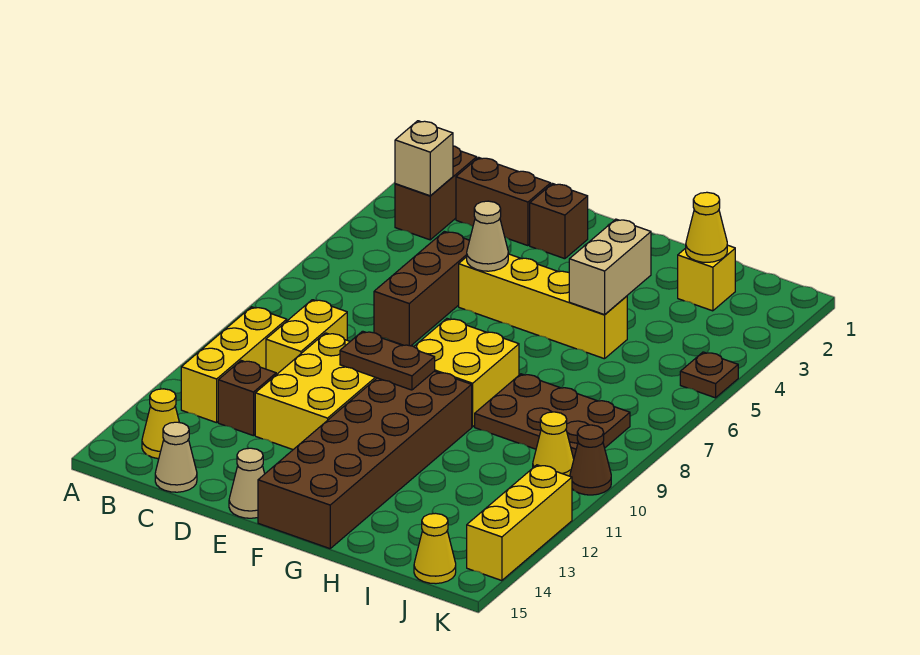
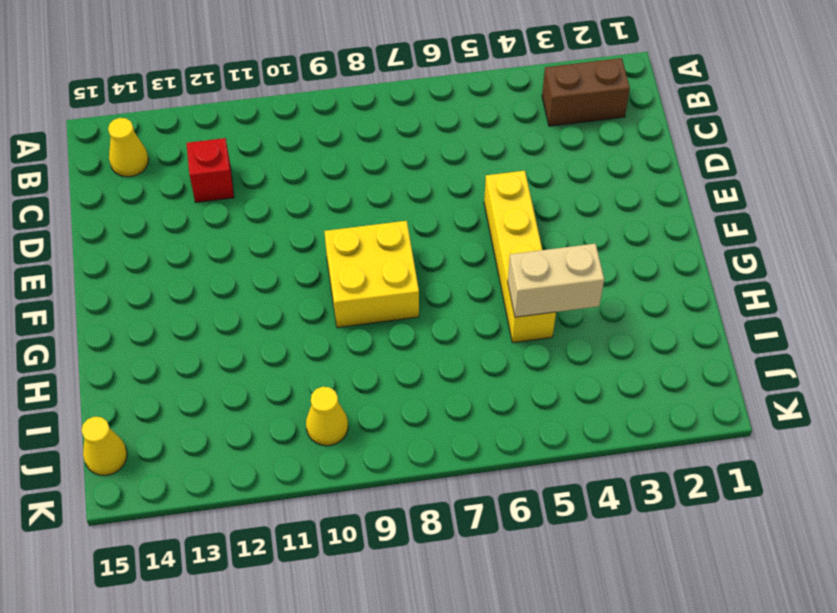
red 1x1 brick [186,138,234,202] -> brown 1x1 brick [218,361,276,436]
none -> yellow 1x3 brick [181,307,287,423]
none -> brown 1x2 brick [456,157,551,246]
none -> yellow 1x2 brick [266,300,347,375]

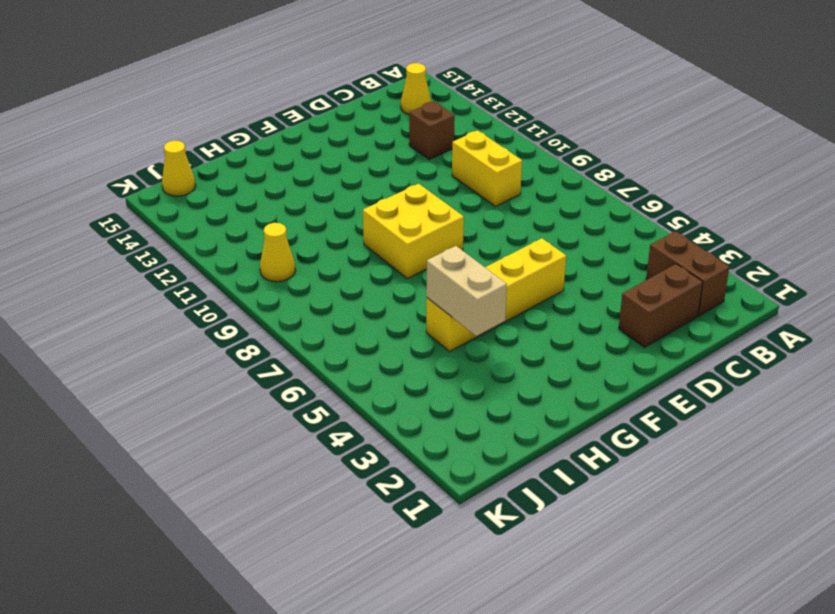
none -> yellow 1x3 brick [181,307,287,423]
none -> tan 1x1 cone [155,422,197,492]
none -> brown 1x3 brick [374,231,470,346]

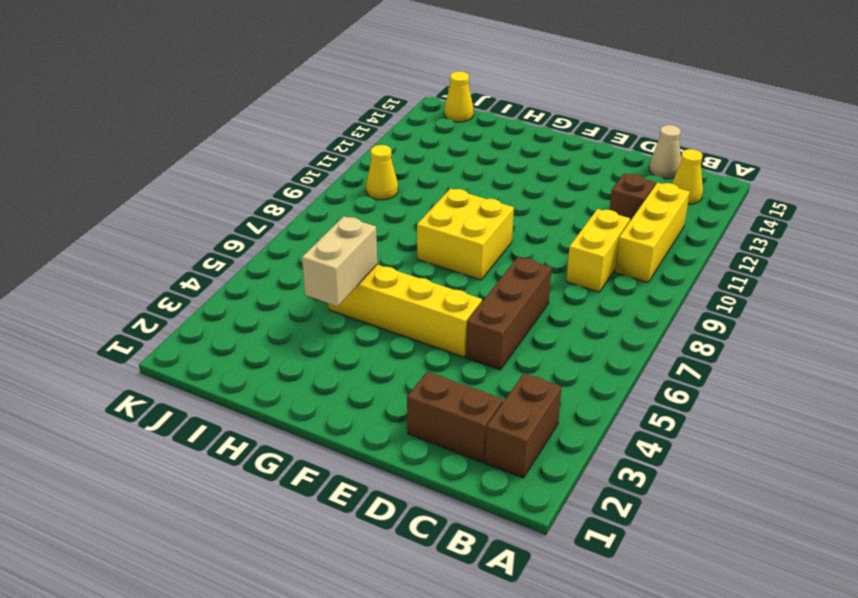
none -> yellow 2x3 brick [255,333,377,449]
none -> brown 1x1 brick [530,184,588,259]
none -> tan 1x1 cone [229,448,265,518]

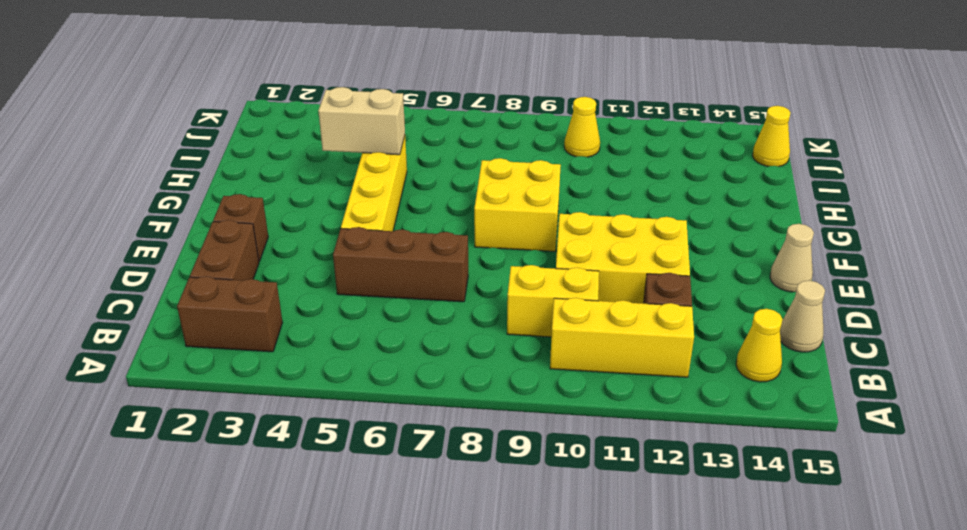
none -> brown 2x6 brick [258,371,472,549]
none -> brown 2x3 plate [475,374,630,459]
none -> yellow 1x1 brick [678,245,735,311]

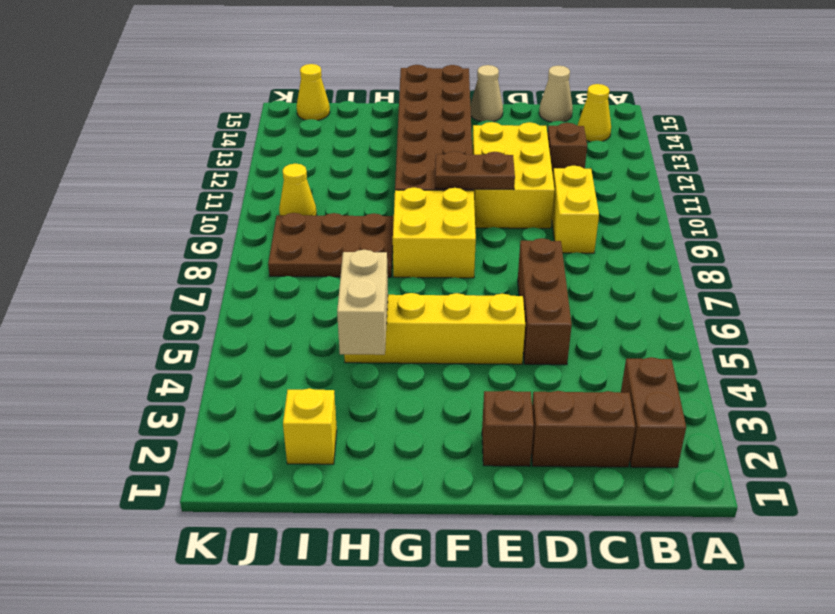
none -> yellow 1x3 brick [181,307,287,423]
none -> brown 1x1 plate [680,352,738,398]
none -> brown 1x1 cone [570,425,611,495]

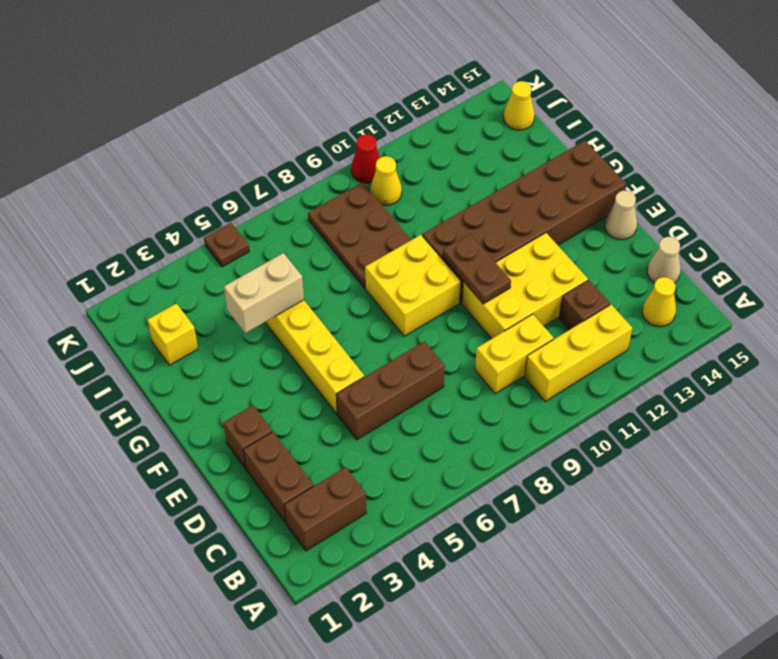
red 1x1 cone [351,134,380,183] -> brown 1x1 cone [570,425,611,495]
none -> yellow 1x3 brick [467,465,572,581]
none -> tan 1x1 brick [395,121,453,196]
none -> tan 1x1 cone [467,201,508,271]

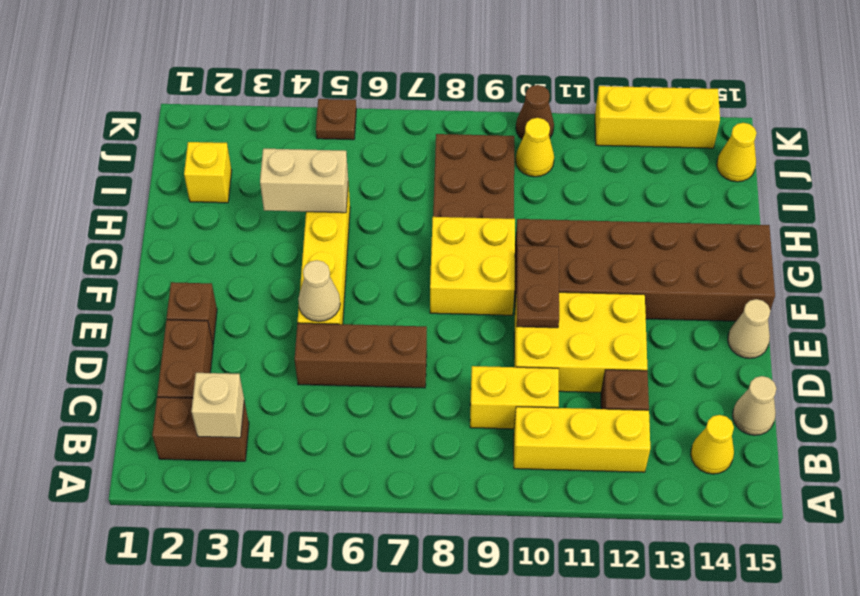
none -> yellow 1x1 cone [686,192,727,262]

